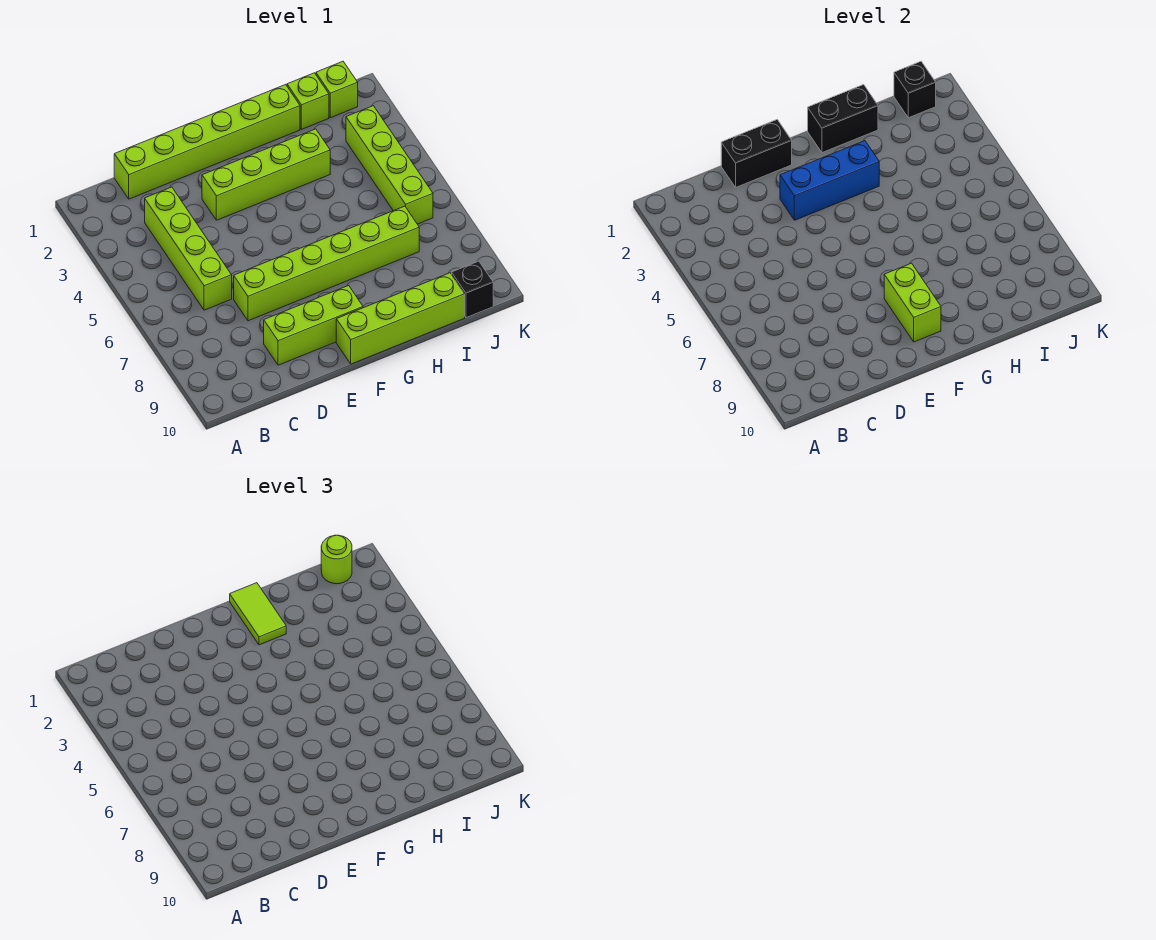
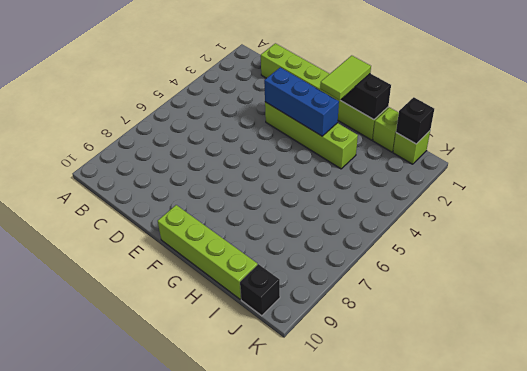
none -> lime 1x4 brick [145,187,232,310]
none -> lime 1x6 brick [234,206,419,321]
none -> lime 1x3 brick [264,285,363,365]

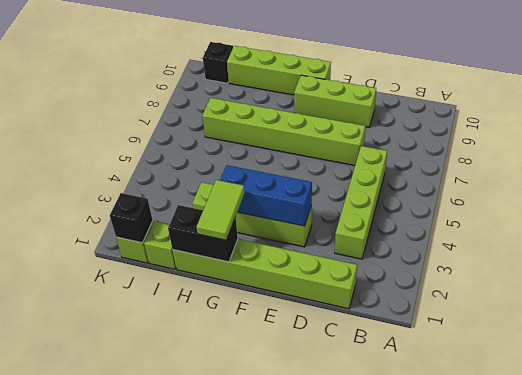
none -> lime 1x4 brick [346,106,433,224]
none -> black 1x2 brick [721,120,792,187]
none -> lime 1x2 brick [884,263,941,342]

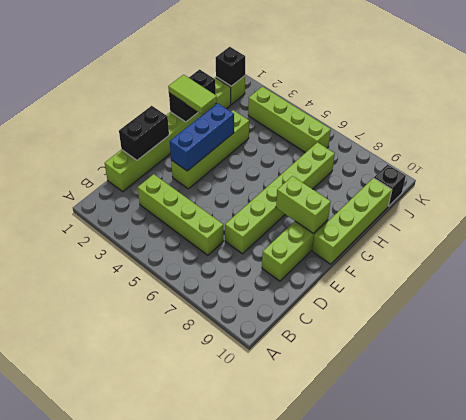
none -> lime 1x1 round brick [321,535,352,584]

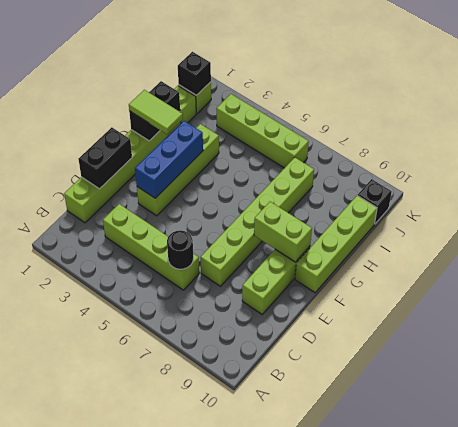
black 1x1 round brick [167,230,193,269] -> none
none -> lime 1x1 round brick [321,535,352,584]

